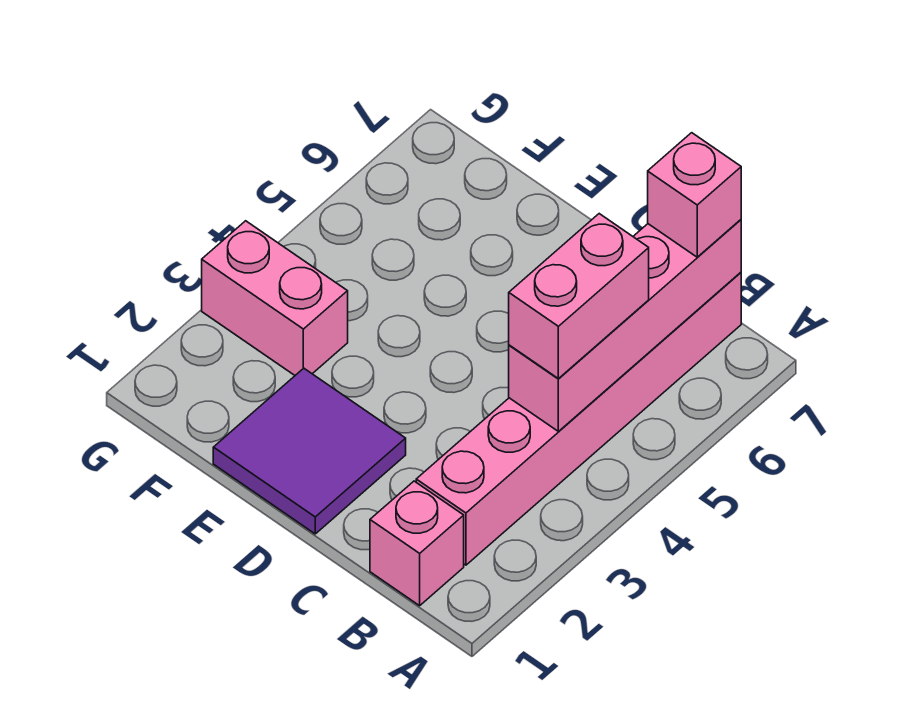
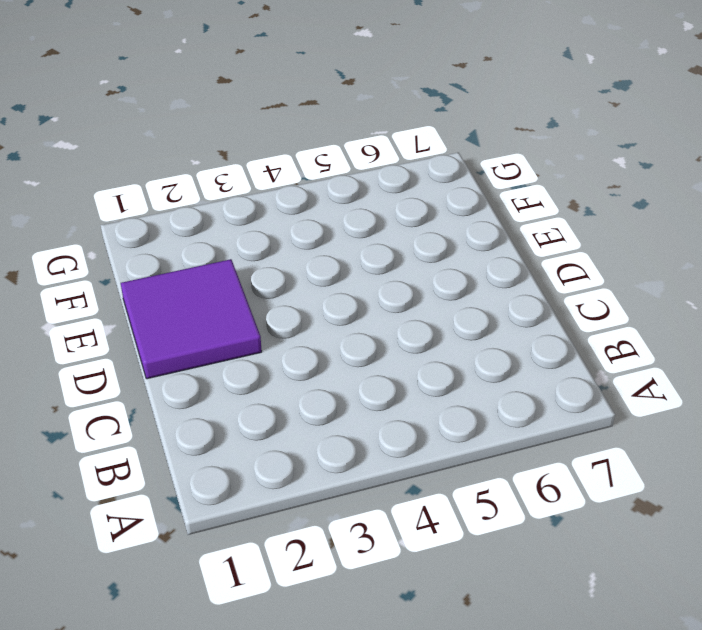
none -> pink 1x1 brick [370,481,464,606]
none -> pink 1x6 brick [416,272,741,565]

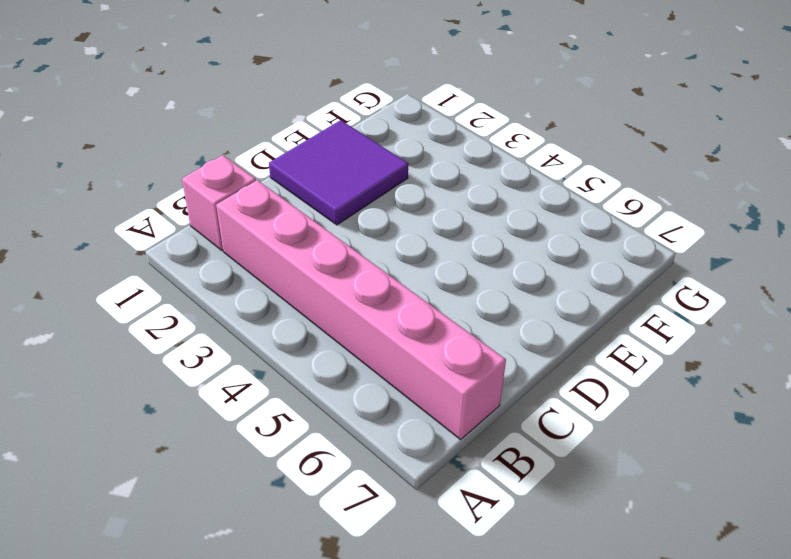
none -> pink 1x2 brick [202,221,348,375]
none -> pink 1x4 brick [509,220,741,431]

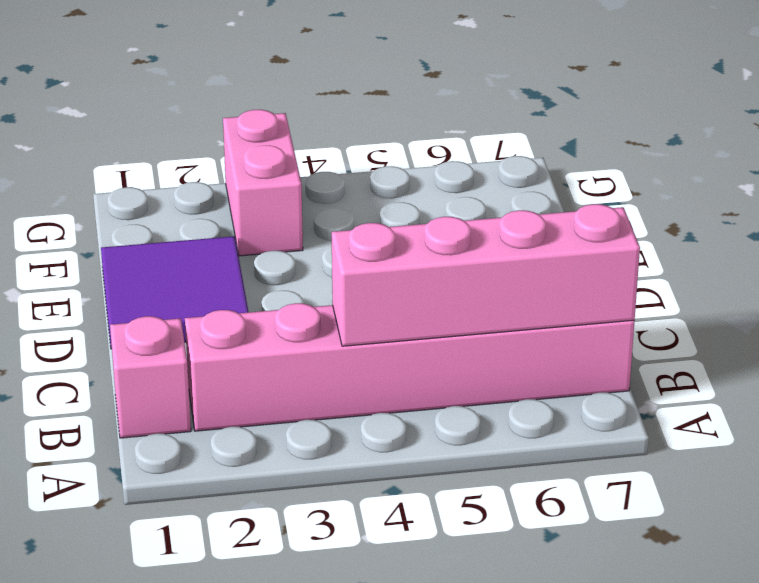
none -> pink 1x2 brick [509,214,649,379]
none -> pink 1x1 brick [648,133,741,257]

